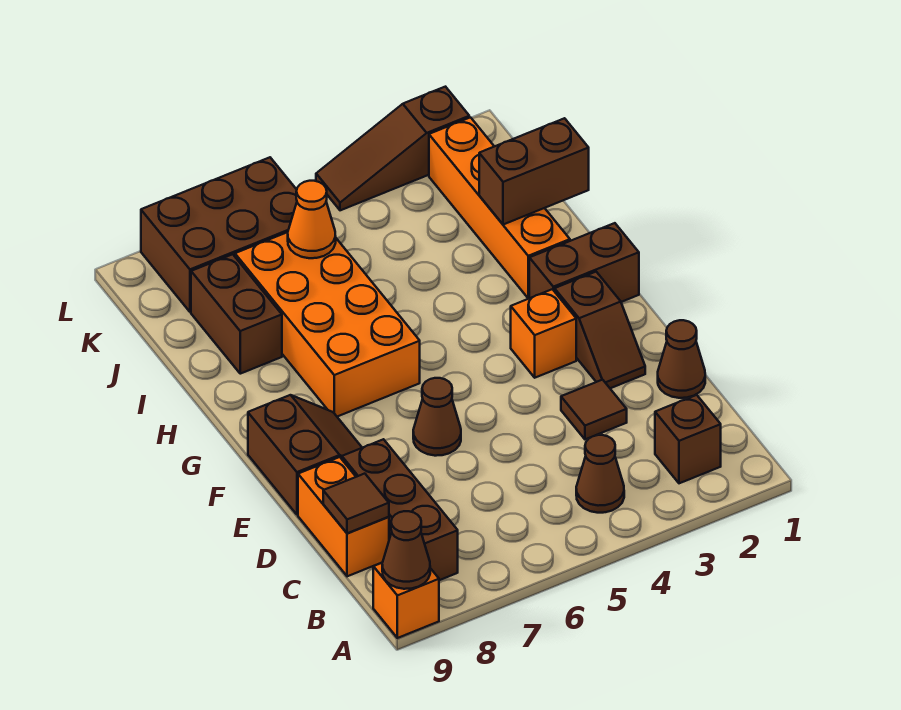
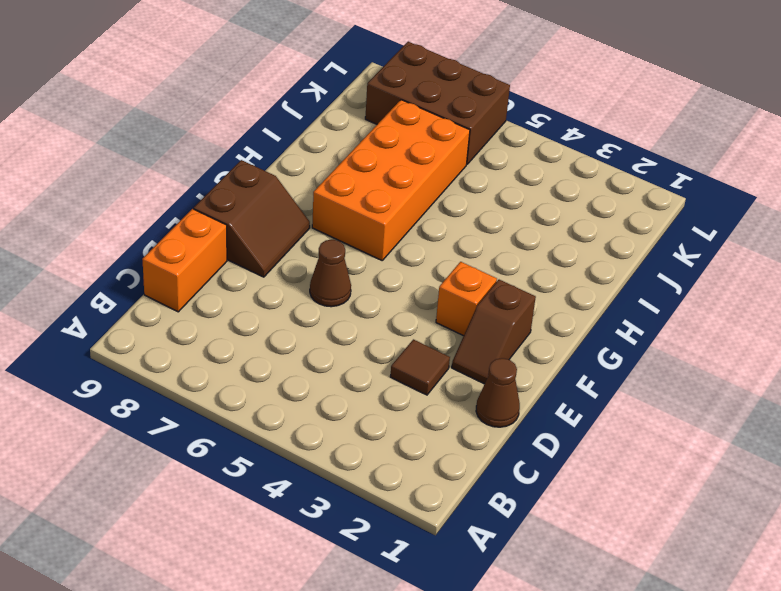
none -> orange 1x1 brick [373,563,439,638]
none -> brown 1x1 brick [655,395,721,483]
none -> brown 1x1 cone [576,435,624,513]

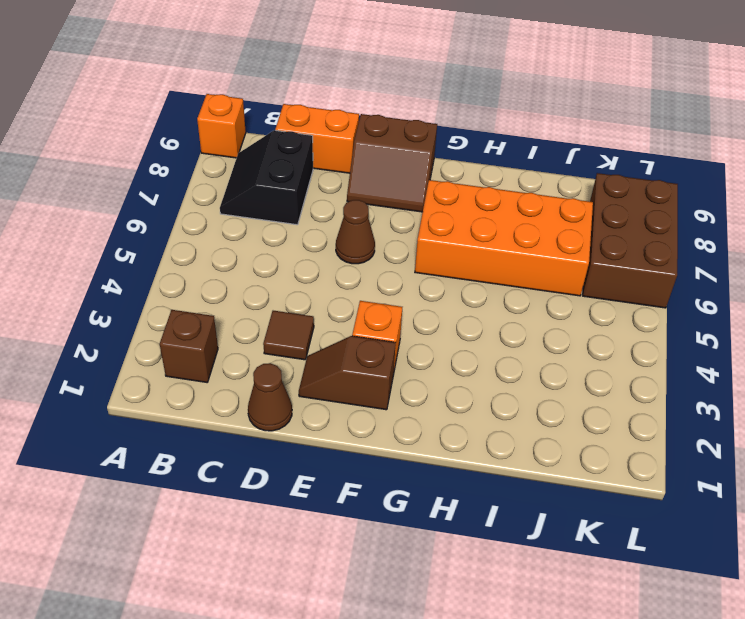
black 2x2 slope [220,130,313,225] -> brown 1x3 brick [342,439,458,580]
none -> brown 1x1 cone [576,435,624,513]
none -> brown 1x2 brick [529,223,639,302]
none -> orange 1x4 brick [429,117,570,298]

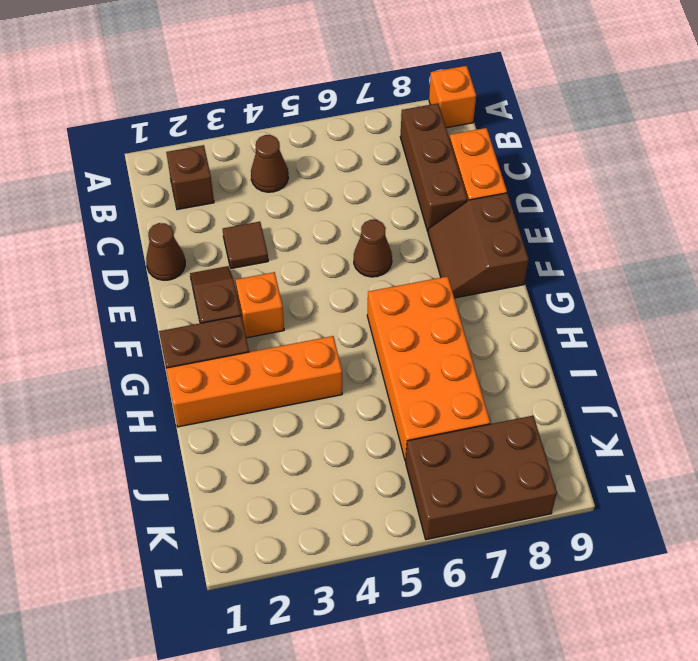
orange 1x4 brick [166,336,342,427] -> orange 1x4 brick turned to [429,117,570,298]
none -> brown 1x2 brick [191,254,282,374]
none -> brown 1x3 slope [316,87,469,210]
none -> brown 1x1 cone [382,511,430,589]

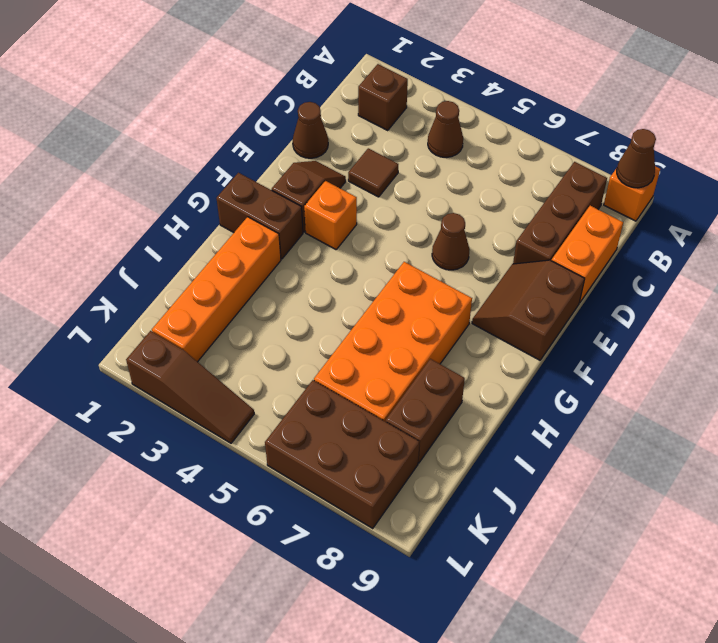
none -> brown 1x1 tile [323,474,389,533]
none -> brown 1x2 brick [479,118,589,225]
none -> orange 1x1 cone [288,181,336,258]

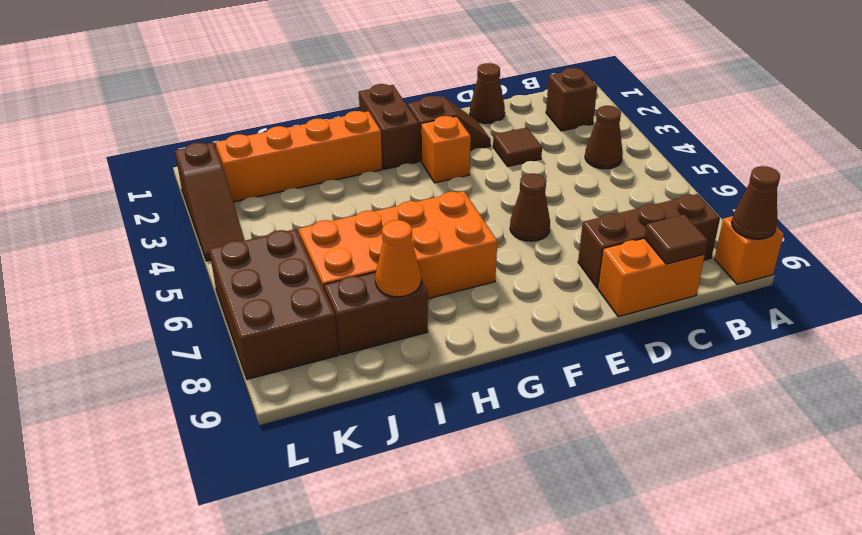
orange 1x1 cone [375,220,421,297] -> orange 1x1 cone moved to [288,181,336,258]
none -> brown 2x2 slope [248,395,362,515]
none -> brown 1x2 brick [479,118,589,225]

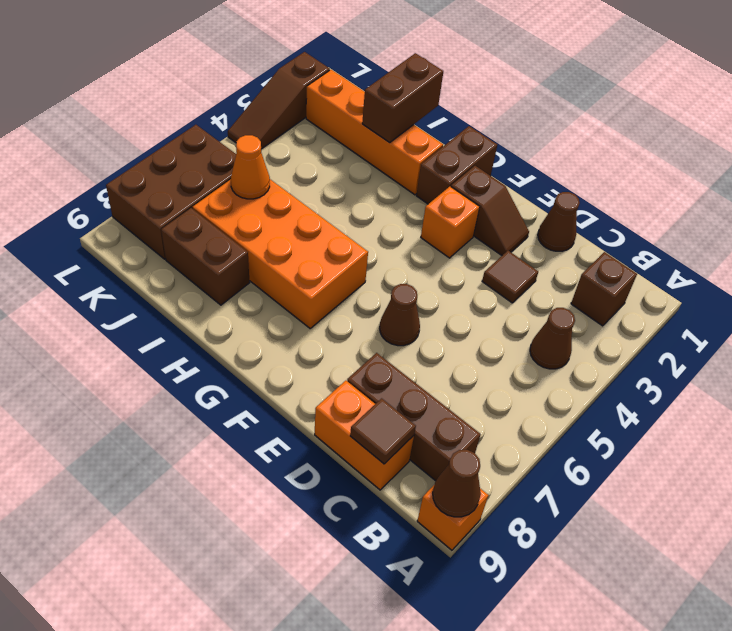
none -> brown 2x2 slope [248,395,362,515]

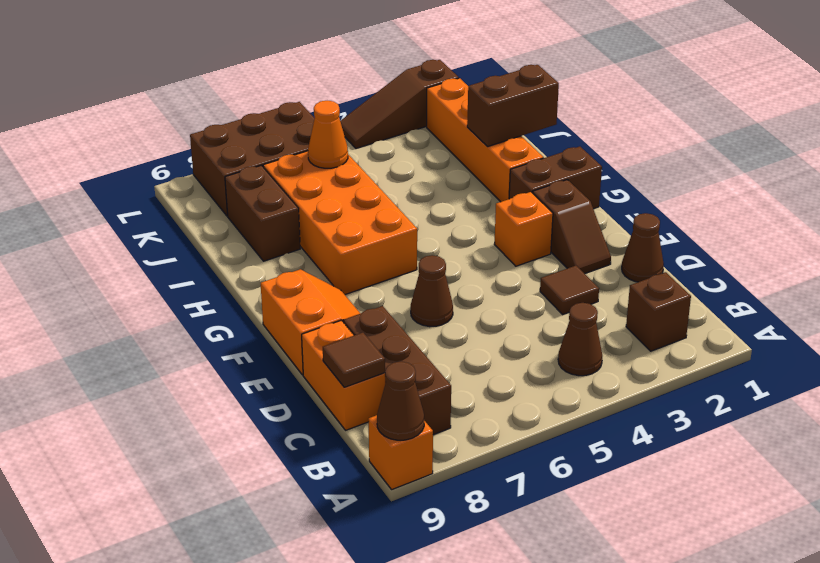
orange 2x2 slope [261,269,360,375] -> brown 2x2 slope [248,395,362,515]

